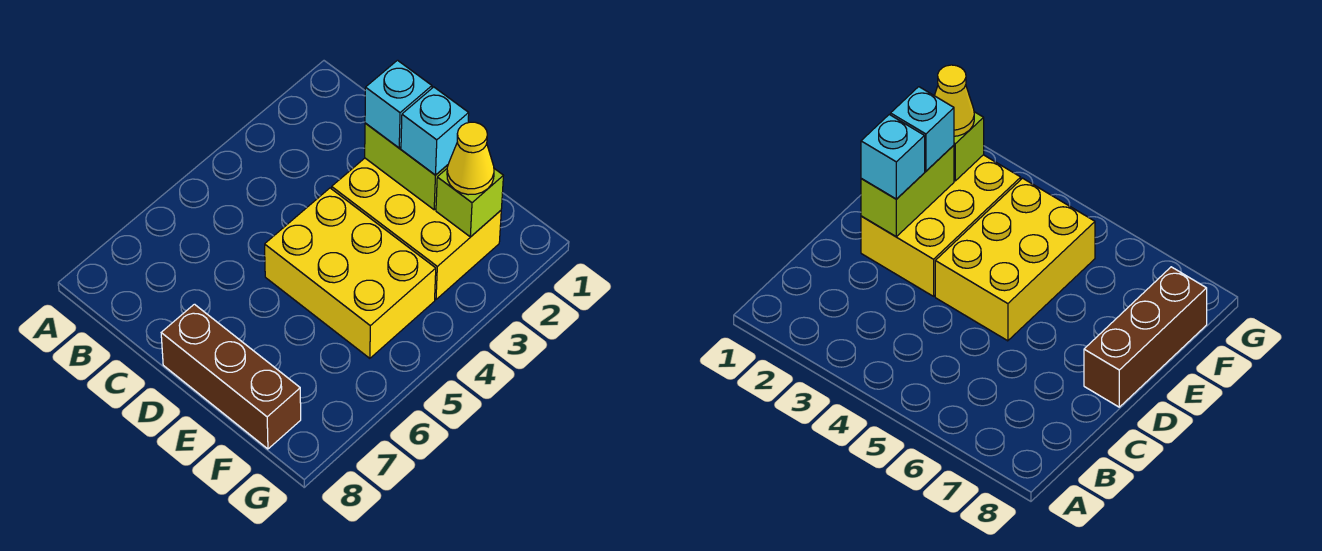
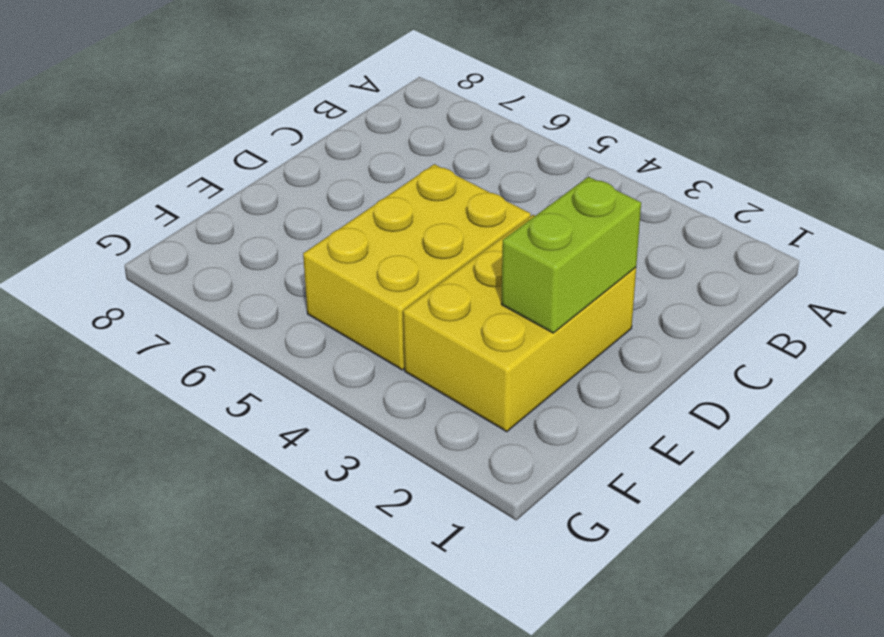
none -> brown 1x3 brick [161,304,301,449]
none -> lime 1x1 brick [436,169,503,237]

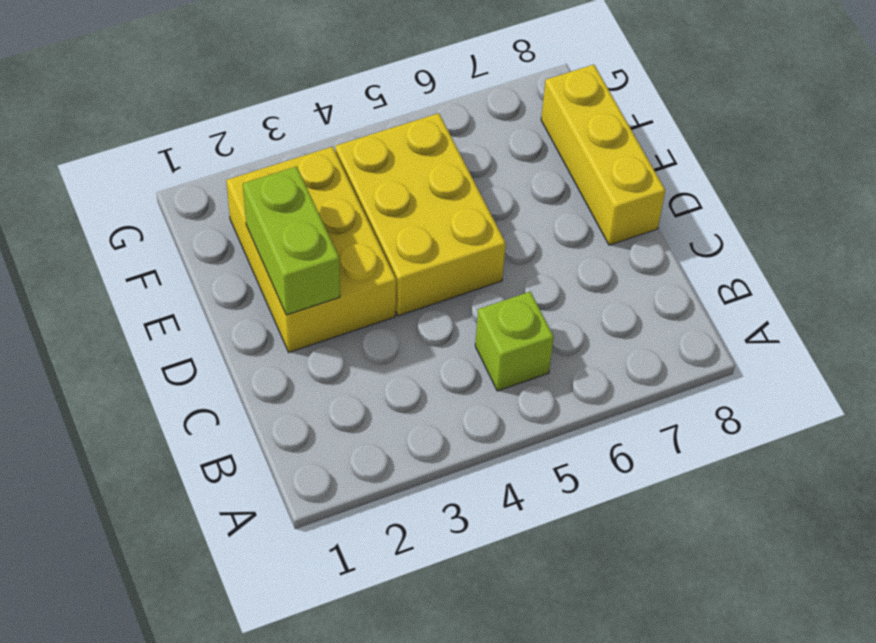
lime 1x1 brick [475,292,554,391] -> lime 1x1 brick moved to [436,169,503,237]
yellow 1x3 brick [541,65,665,245] -> brown 1x3 brick [161,304,301,449]
none -> cyan 1x1 brick [365,60,432,148]
none -> cyan 1x1 brick [401,87,469,175]

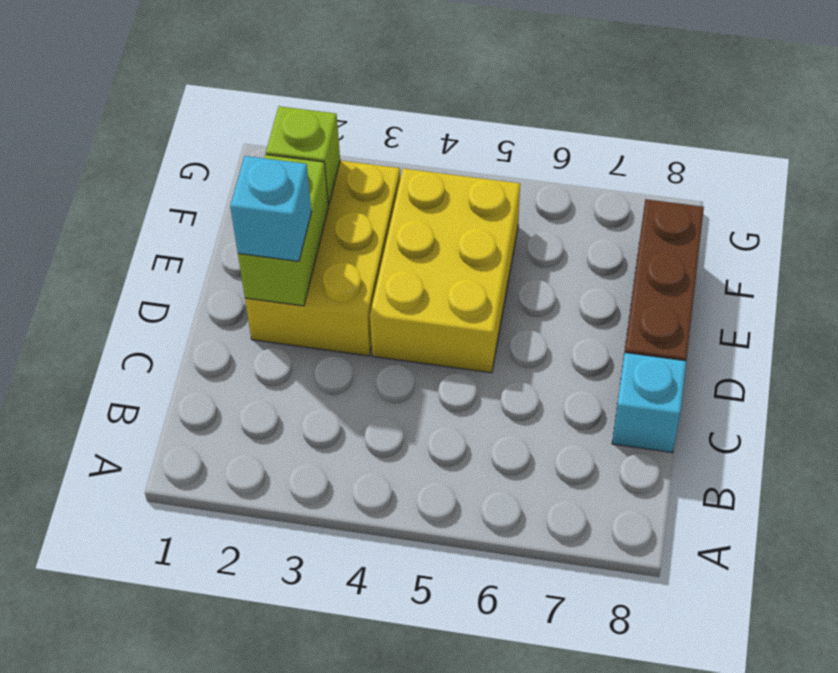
cyan 1x1 brick [612,353,686,453] -> cyan 1x1 brick moved to [401,87,469,175]
none -> yellow 1x1 cone [447,122,494,195]

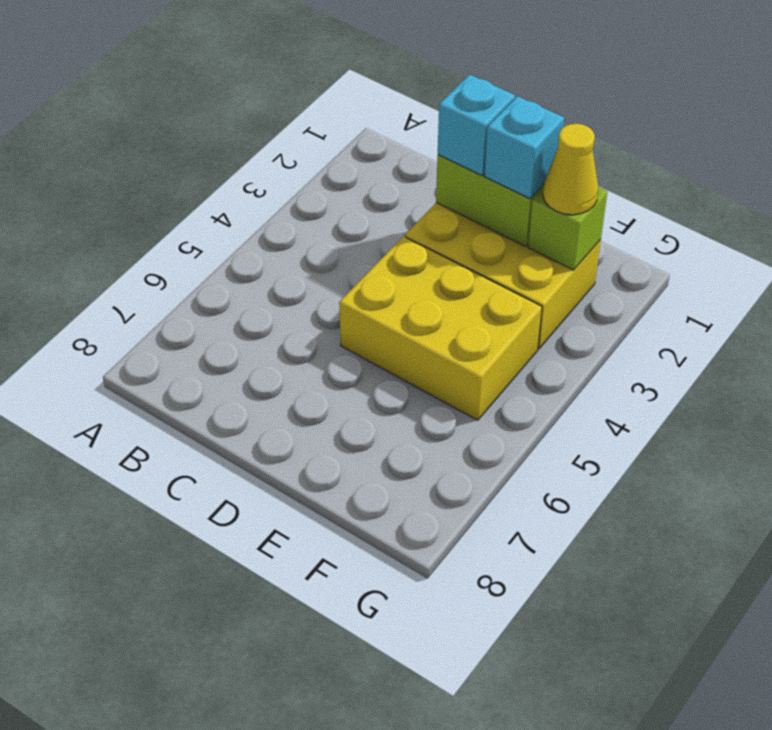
none -> brown 1x3 brick [161,304,301,449]

